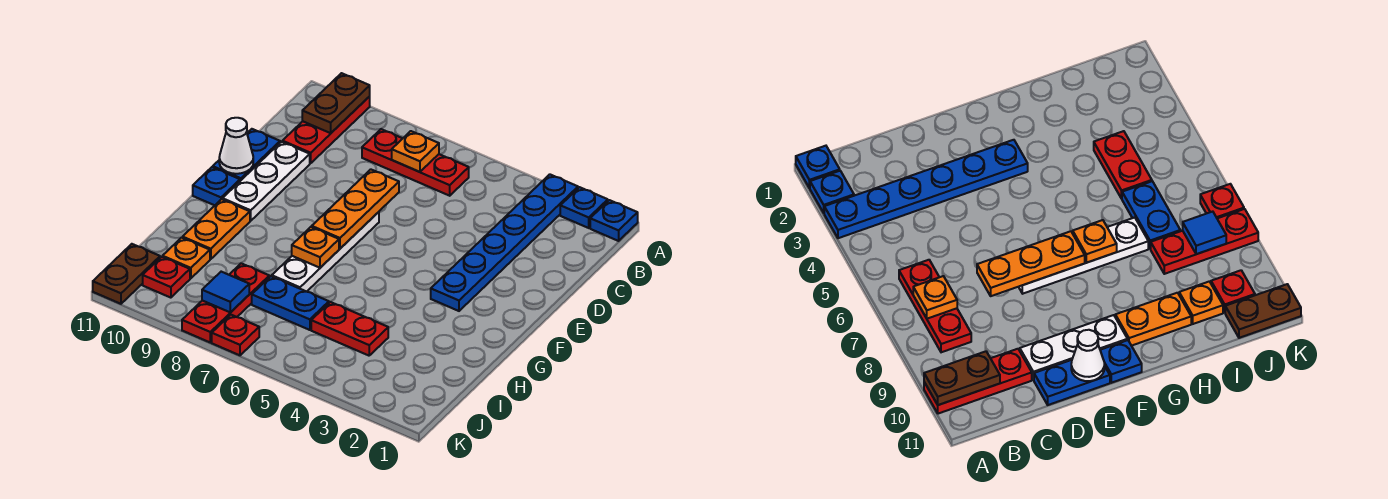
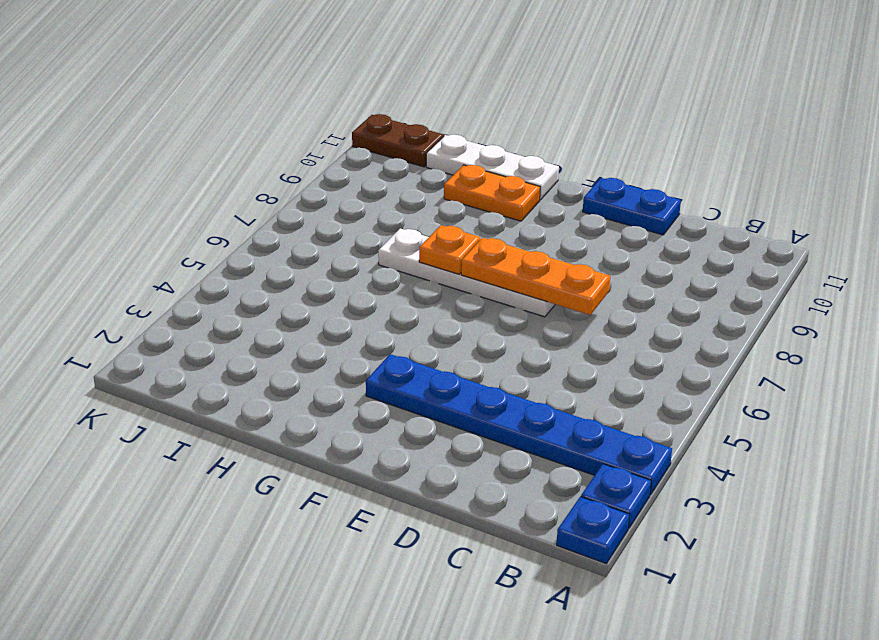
white 1x3 plate [426,135,559,200] -> white 1x3 plate moved to [222,142,310,221]
none -> red 1x3 plate [282,97,370,163]
none -> red 1x3 plate [362,129,469,196]
none -> blue 1x1 plate [193,167,240,205]

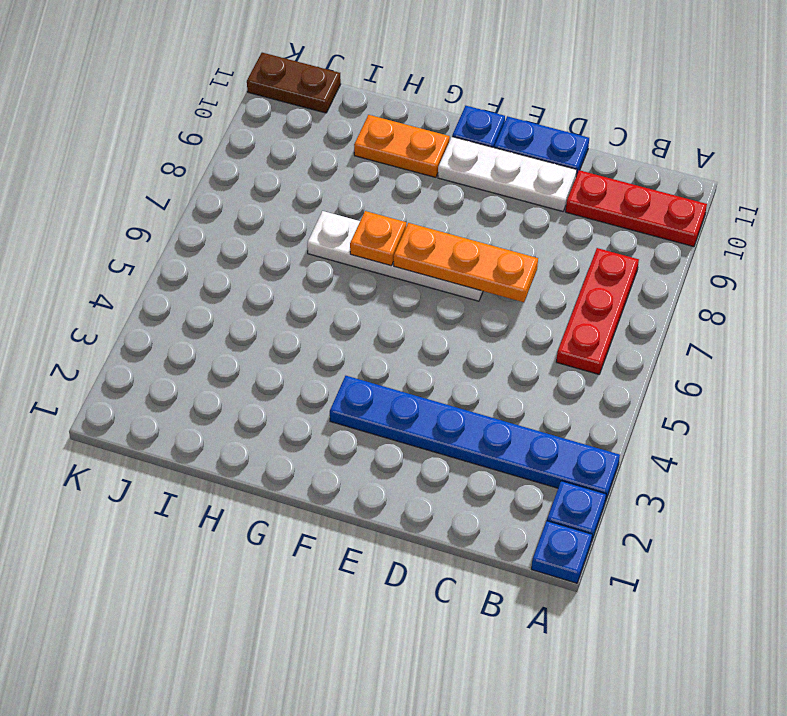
none -> red 1x2 plate [311,302,388,356]
none -> blue 1x2 plate [252,276,329,330]
none -> red 1x3 plate [182,263,269,342]

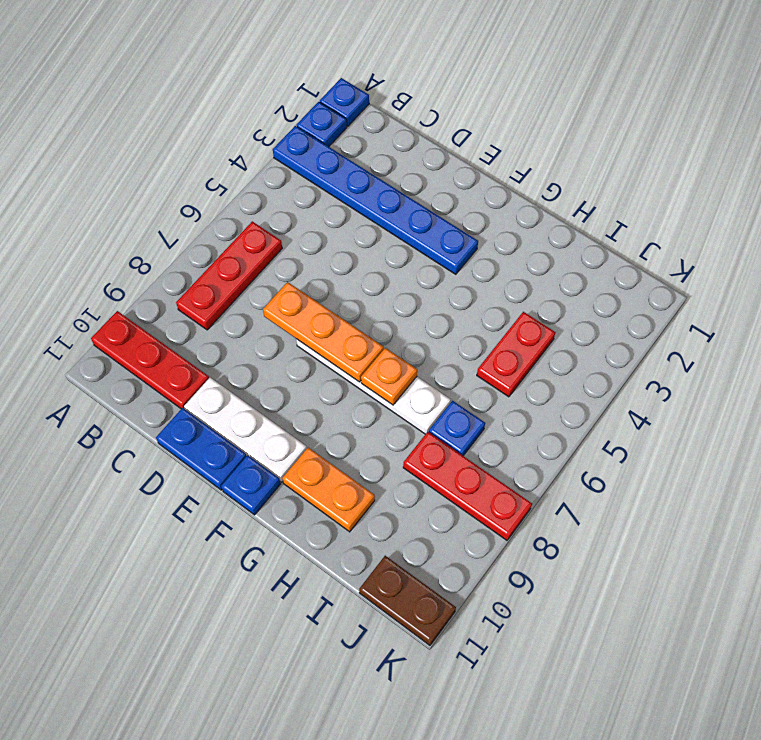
blue 1x1 plate [429,401,485,456] -> blue 1x2 plate [252,276,329,330]
none -> orange 1x1 plate [163,238,210,278]
none -> red 1x1 plate [143,257,190,298]
none -> red 1x1 plate [212,315,259,355]

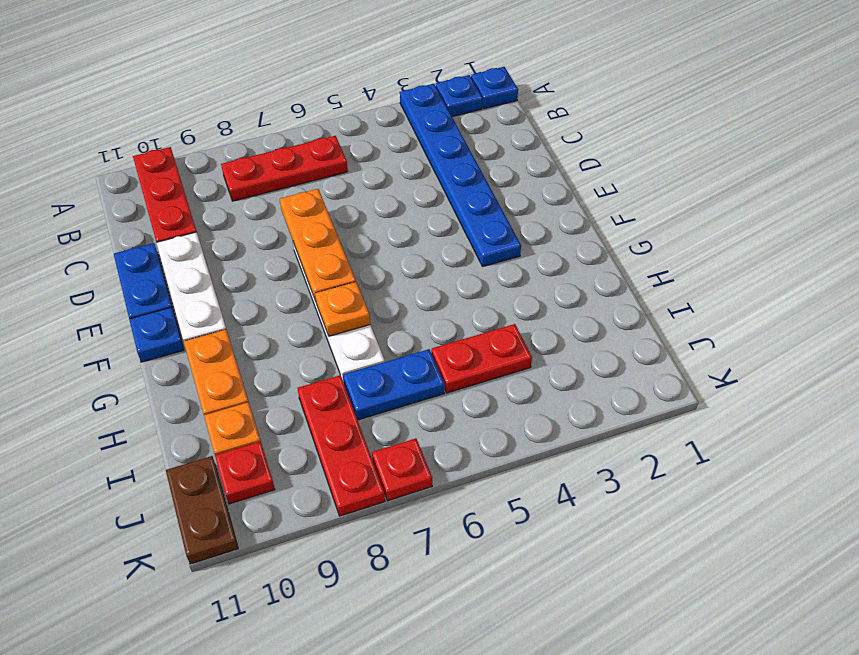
none -> brown 1x2 plate [302,73,370,133]
none -> orange 1x1 plate [392,131,439,172]
none -> white 1x1 cone [219,118,253,174]

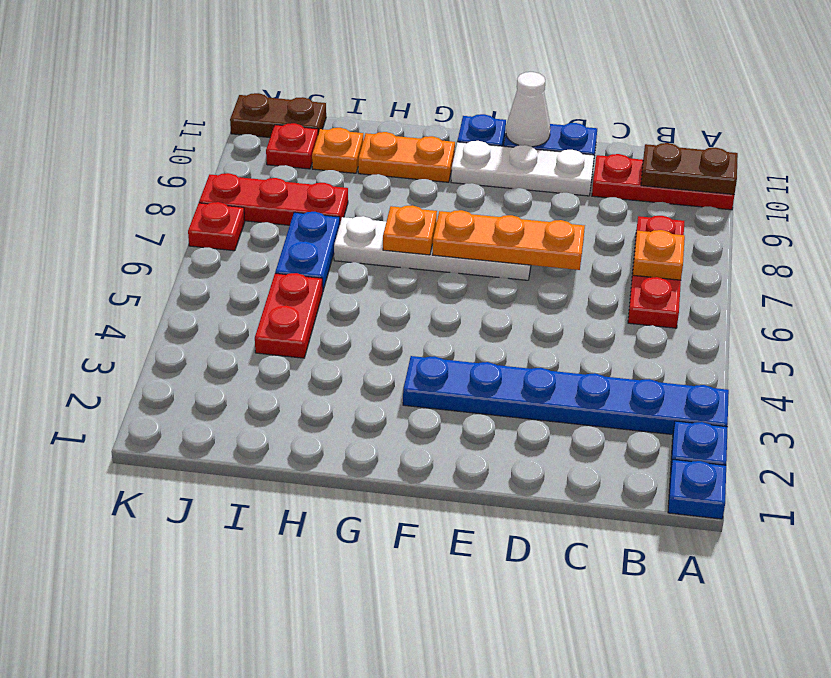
none -> blue 1x1 tile [202,272,249,312]

